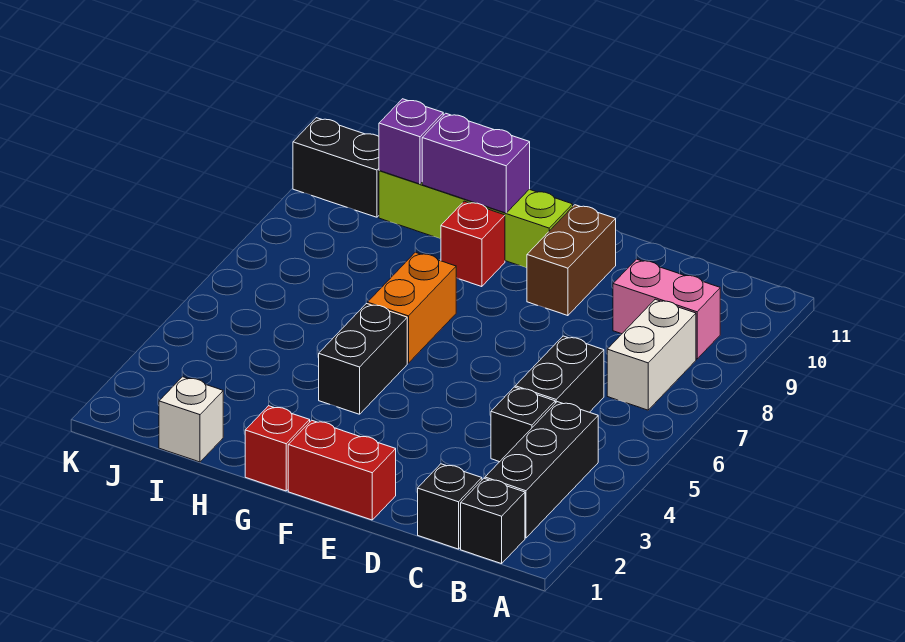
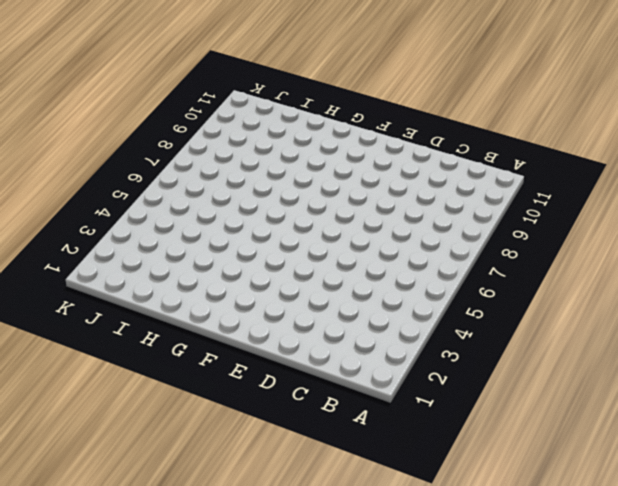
none -> black 1x1 brick [461,478,525,564]
none -> black 1x3 brick [485,402,598,538]
none -> white 1x2 brick [607,299,696,410]

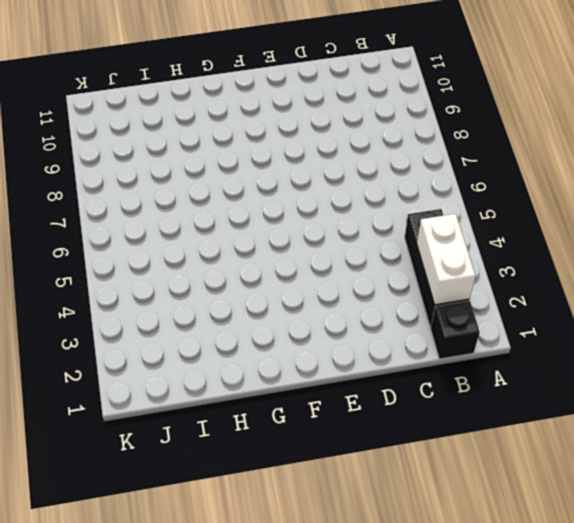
white 1x2 brick [417,214,476,305] -> white 1x2 brick moved to [607,299,696,410]
none -> pink 1x2 brick [613,259,720,359]
none -> black 1x1 brick [418,464,482,549]
none -> black 1x1 brick [491,387,555,462]

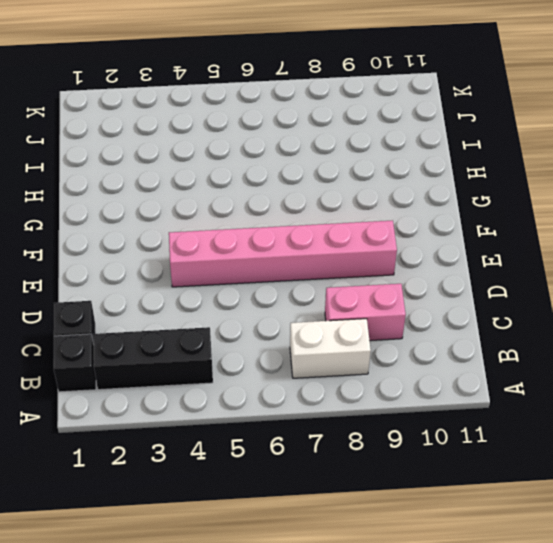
pink 1x2 brick [325,284,406,341] -> pink 1x2 brick turned to [613,259,720,359]
pink 1x6 brick [169,221,397,287] -> brown 1x2 brick [527,205,616,316]
none -> black 1x1 brick [491,387,555,462]
none -> black 1x2 brick [515,336,604,412]
none -> red 1x2 brick [288,420,396,520]

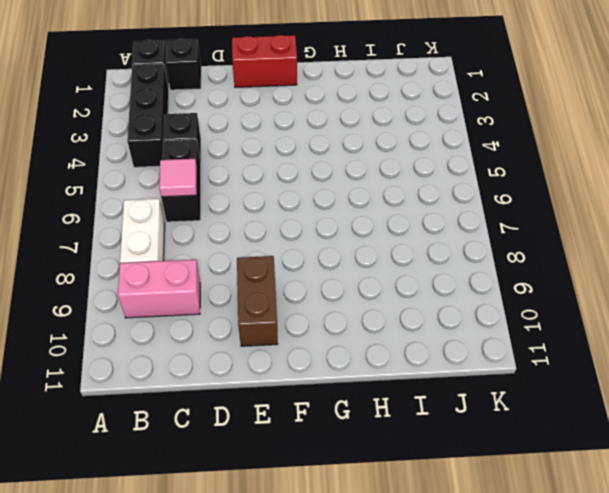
pink 1x1 tile [159,159,197,197] -> none
none -> lime 1x4 brick [379,171,573,268]
none -> red 1x1 brick [245,406,310,491]
none -> black 1x2 brick [319,303,407,414]

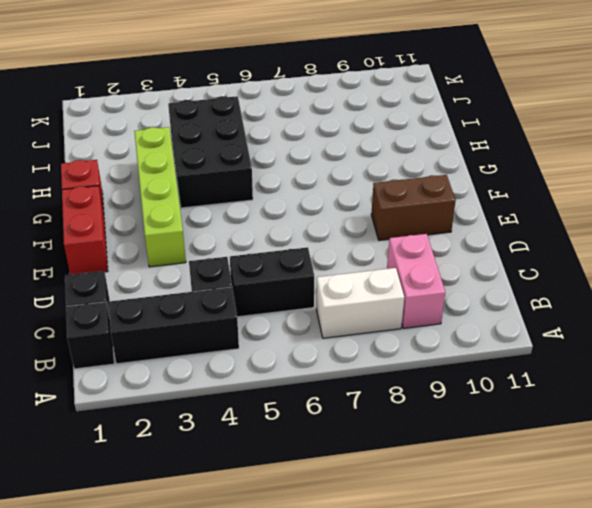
lime 1x4 brick [134,127,186,267] -> lime 1x4 brick moved to [379,171,573,268]
black 2x3 brick [168,96,253,208] -> black 1x2 brick [319,303,407,414]
none -> orange 1x2 brick [368,252,456,363]
none -> red 1x1 brick [441,201,505,287]
none -> white 1x1 brick [159,377,223,462]

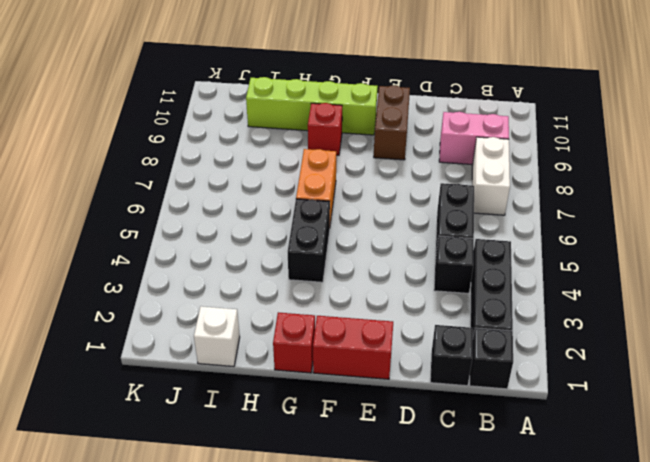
none -> black 1x2 brick [293,118,379,217]
none -> purple 1x2 brick [422,113,530,213]
none -> purple 1x1 brick [379,99,443,184]

